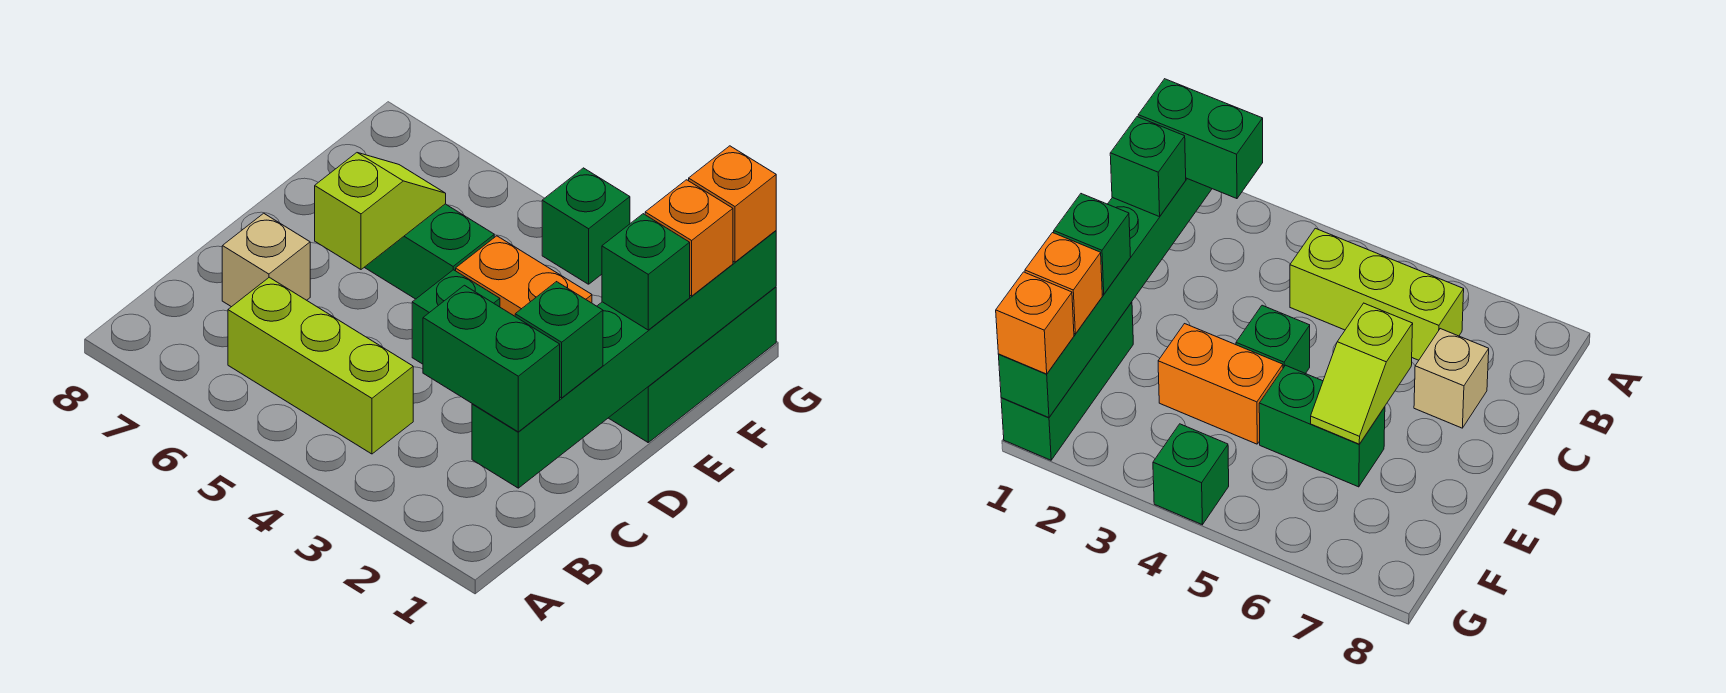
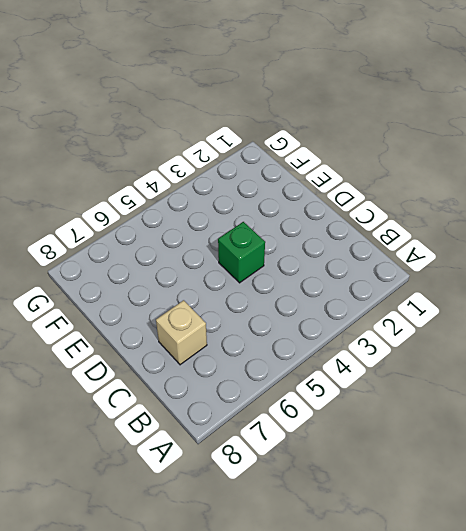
none -> lime 1x3 brick [228,277,413,454]
none -> green 1x3 brick [609,287,776,442]
none -> orange 1x2 brick [456,236,592,316]

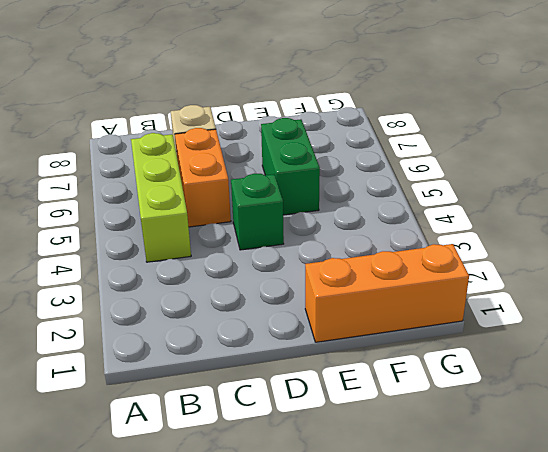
orange 1x2 brick [175,128,231,227] -> orange 1x2 brick moved to [456,236,592,316]
orange 1x3 brick [305,244,469,342] -> green 1x3 brick [609,287,776,442]
none -> green 1x1 brick [542,168,630,284]
none -> green 1x6 brick [472,231,776,488]
none -> lime 1x2 slope [315,153,446,269]

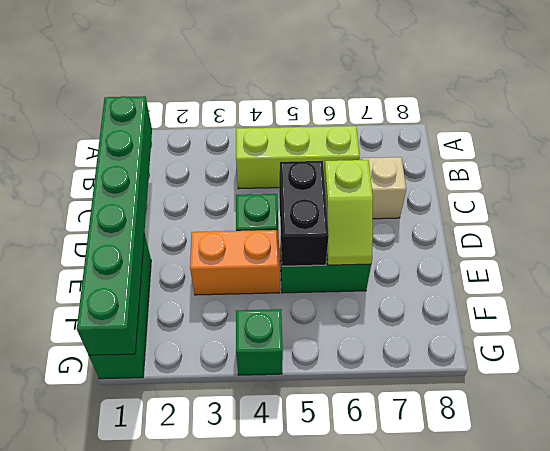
black 1x2 brick [279,161,329,266] -> none
none -> green 1x2 brick [423,285,560,432]
none -> green 1x1 brick [515,282,603,398]
none -> green 1x1 brick [602,214,690,330]

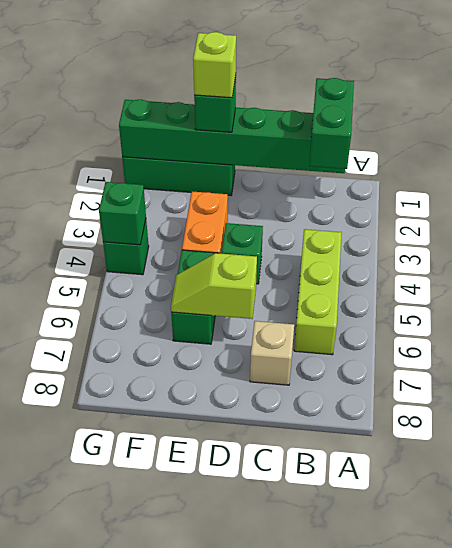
lime 1x1 brick [193,32,236,98] -> none
green 1x1 brick [99,182,146,245] -> green 1x1 brick moved to [515,282,603,398]
none -> orange 1x1 brick [645,180,733,296]
none -> orange 1x1 brick [689,146,776,262]

